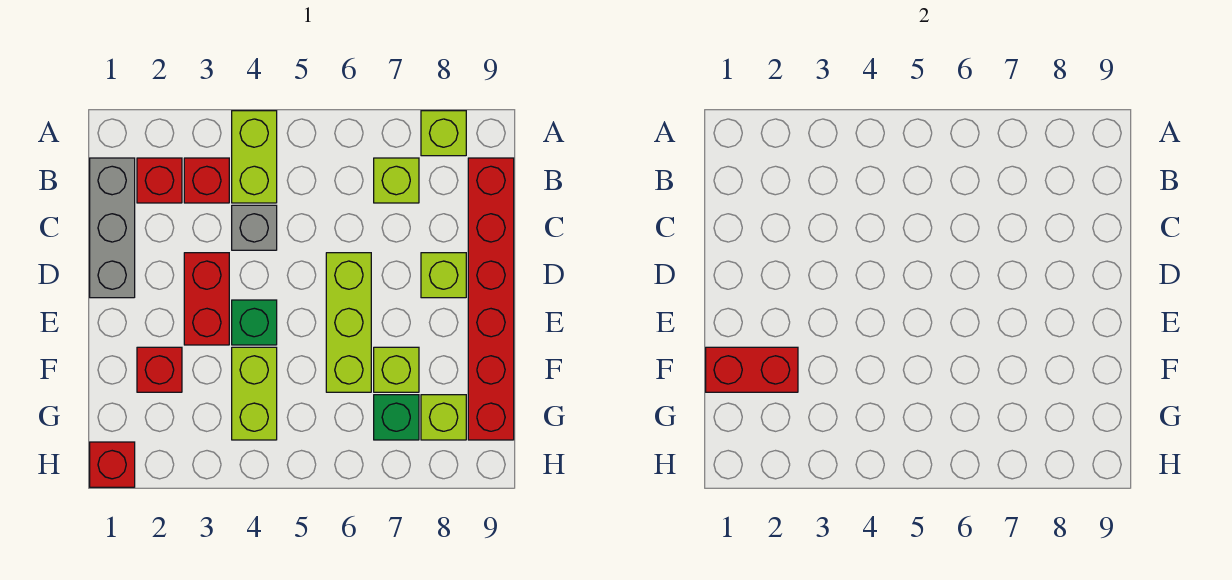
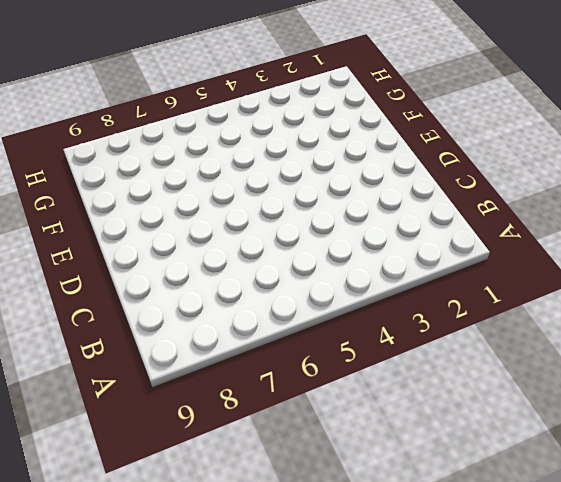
none -> lime 1x2 brick [232,111,277,203]
none -> lime 1x1 brick [421,111,466,156]
none -> grey 1x3 brick [90,158,135,298]

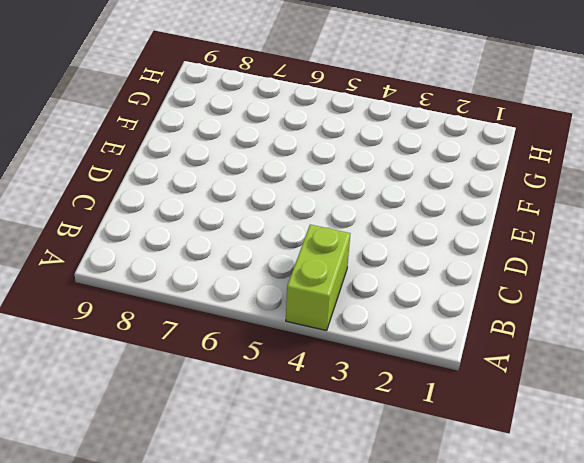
none -> lime 1x1 brick [421,111,466,156]
none -> grey 1x3 brick [90,158,135,298]
none -> red 1x1 brick [137,158,182,203]

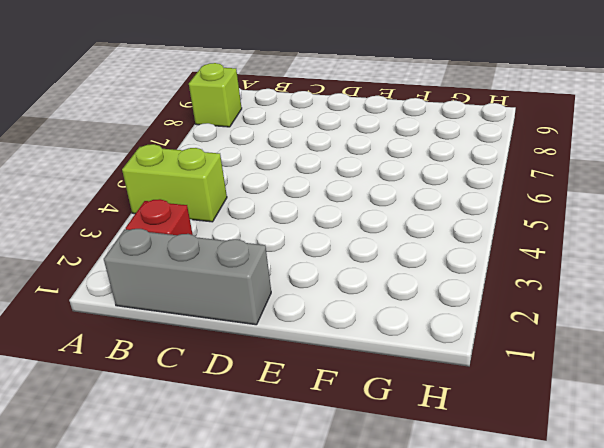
none -> red 1x1 brick [184,158,229,203]
none -> lime 1x1 brick [374,158,419,203]
none -> red 1x6 brick [468,158,514,440]

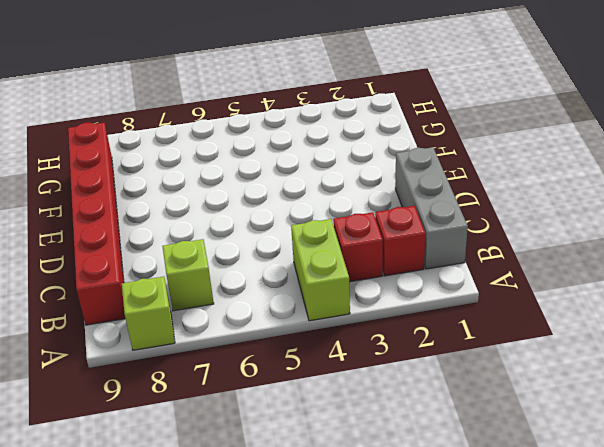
none -> grey 1x1 brick [232,205,277,250]
none -> red 1x2 brick [184,253,229,345]
none -> lime 1x3 brick [326,253,371,392]

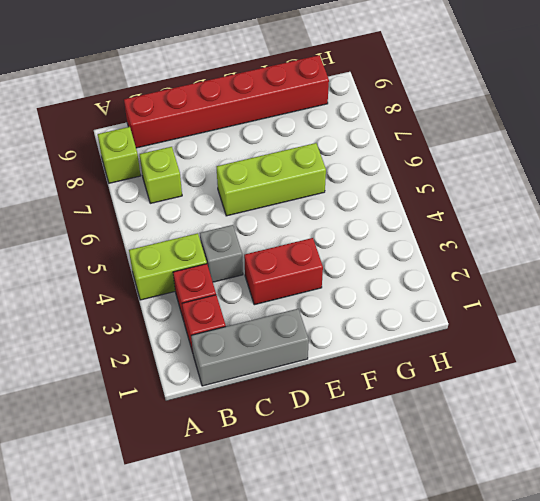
none -> lime 1x1 brick [421,253,466,298]
none -> green 1x1 brick [232,300,277,345]
none -> red 1x1 brick [137,347,182,392]

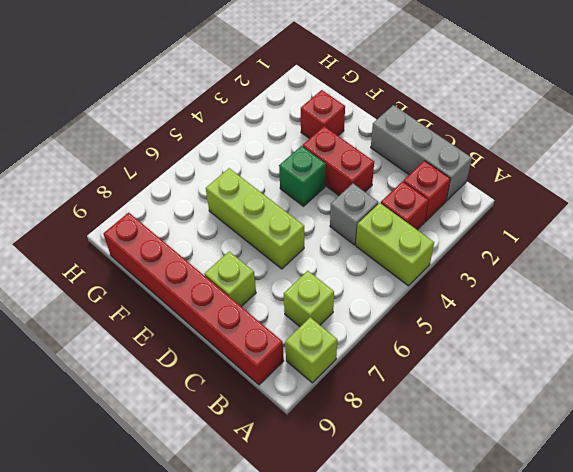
none -> lime 1x2 brick [232,347,277,440]
none -> lime 1x1 brick [374,347,419,392]
none -> green 1x1 brick [374,395,419,440]

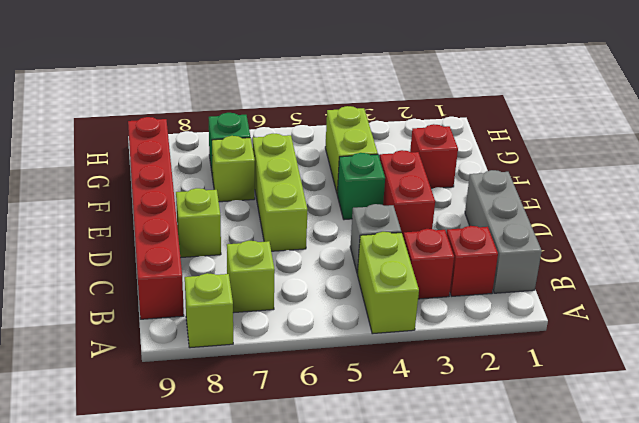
none -> lime 1x1 brick [421,395,466,440]
none -> red 1x1 brick [90,442,135,487]
none -> red 1x2 brick [706,347,798,392]

